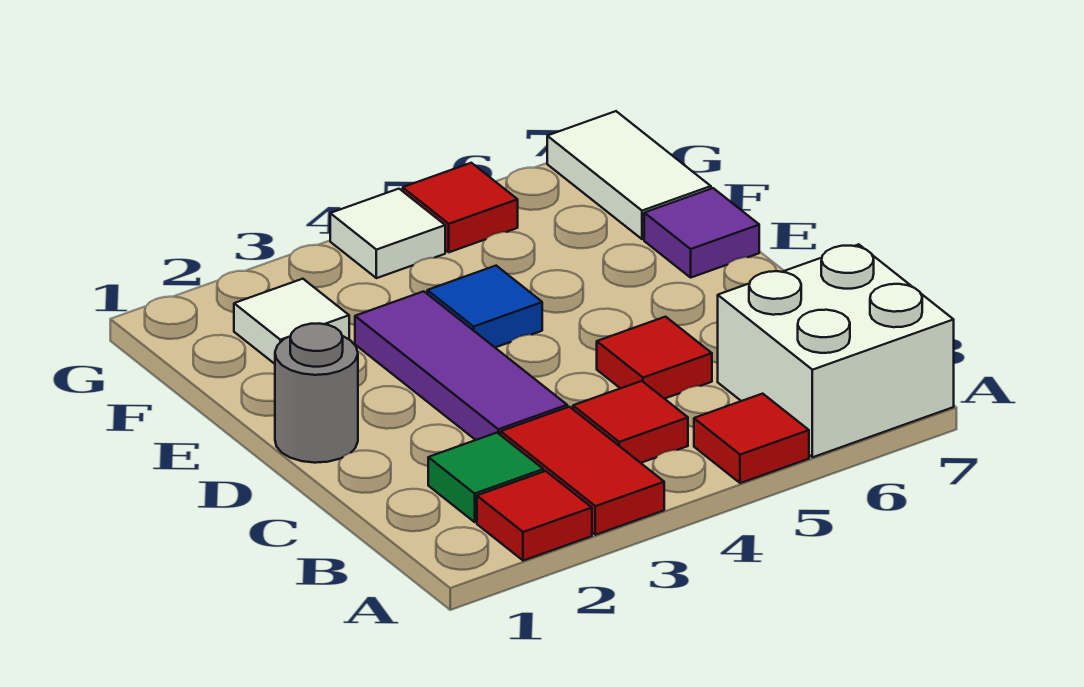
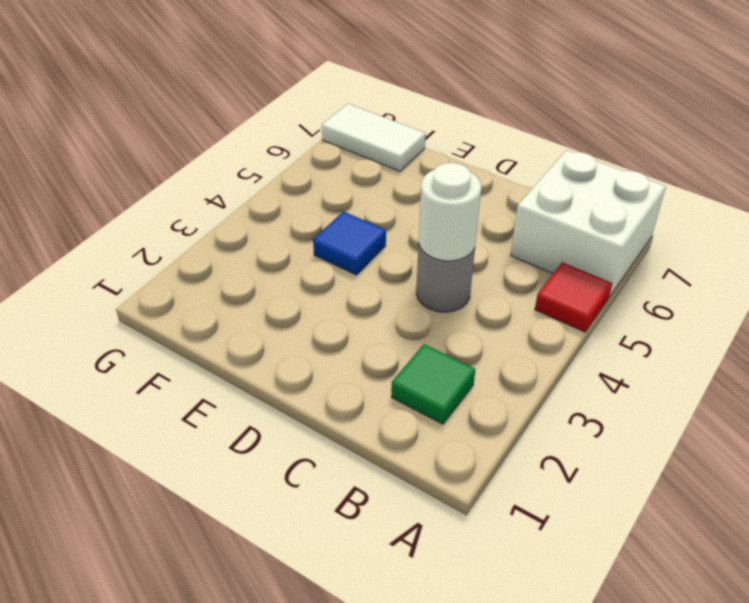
grey 1x1 round brick [416,244,475,312] -> grey 1x1 round brick moved to [275,323,358,463]
white 1x1 round brick [419,163,481,261] -> none
none -> red 1x1 tile [477,471,592,561]
none -> red 1x2 tile [501,407,664,535]
none -> red 1x1 tile [573,381,688,463]

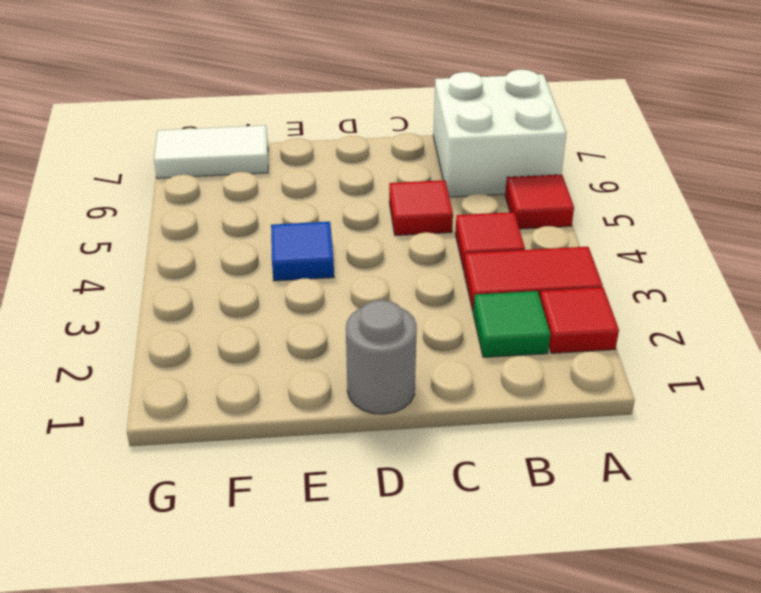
none -> purple 1x3 tile [355,291,567,440]
none -> purple 1x1 tile [644,188,759,277]
none -> white 1x1 tile [234,279,349,364]

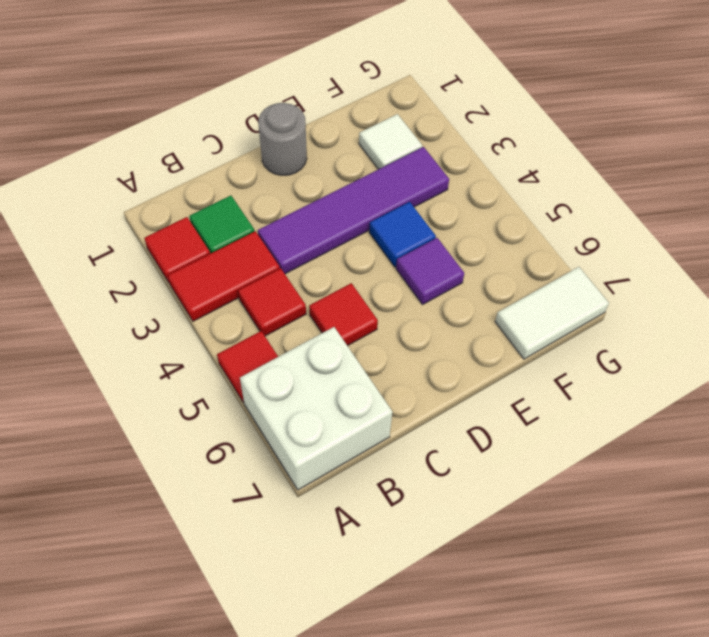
purple 1x4 tile [258,147,449,274] -> purple 1x3 tile [355,291,567,440]
purple 1x1 tile [396,238,464,305] -> purple 1x1 tile moved to [644,188,759,277]
none -> white 1x1 tile [330,189,445,278]
none -> red 1x1 tile [403,163,518,252]

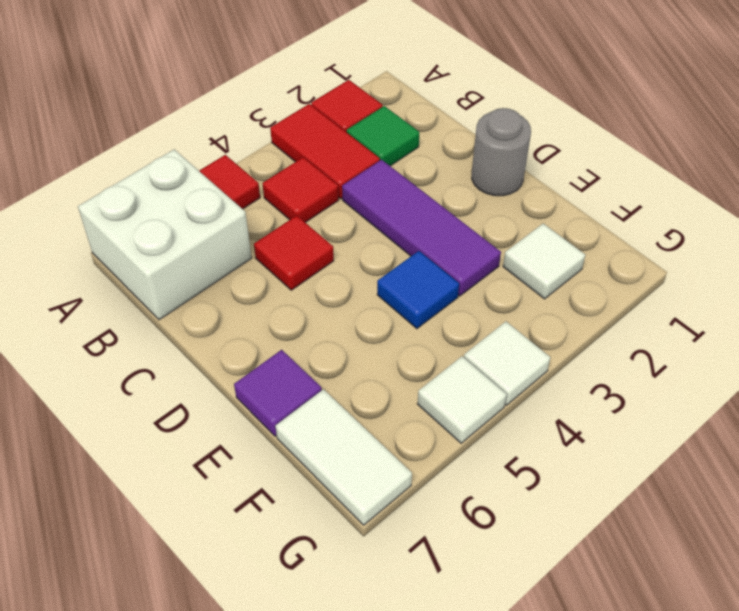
white 1x1 tile [418,356,507,443] -> red 1x1 tile [403,163,518,252]

